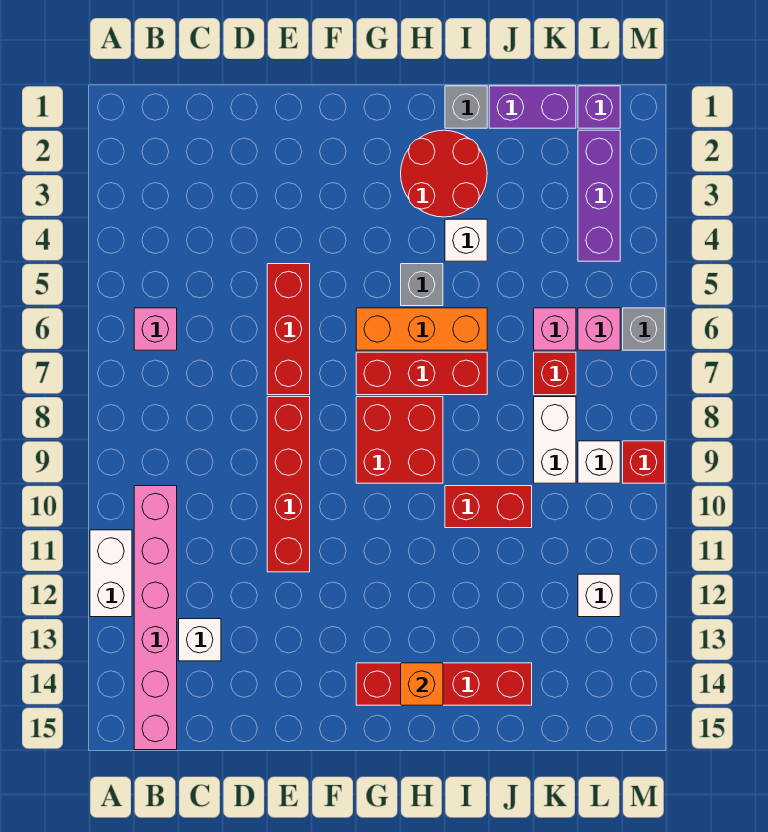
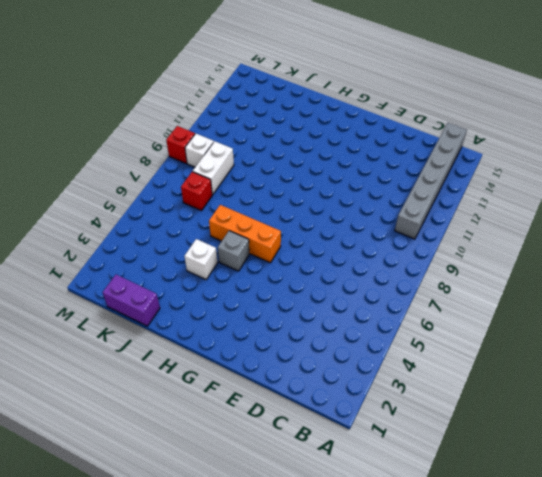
grey 1x6 brick [395,123,467,239] -> pink 1x6 brick [134,486,177,750]
none -> white 1x2 brick [90,530,132,617]
none -> pink 1x1 brick [134,308,177,350]
none -> white 1x1 brick [179,619,221,661]

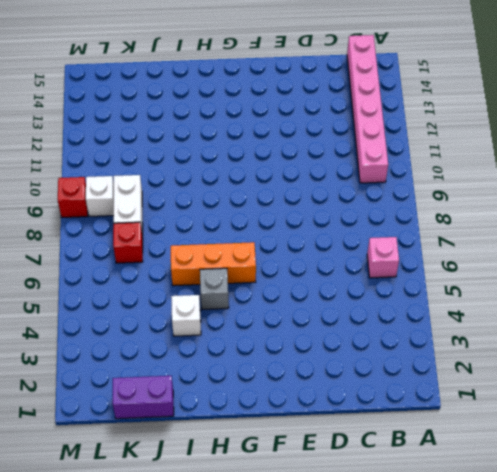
none -> white 1x2 brick [90,530,132,617]
none -> white 1x1 brick [179,619,221,661]
none -> red 1x3 brick [267,264,310,395]

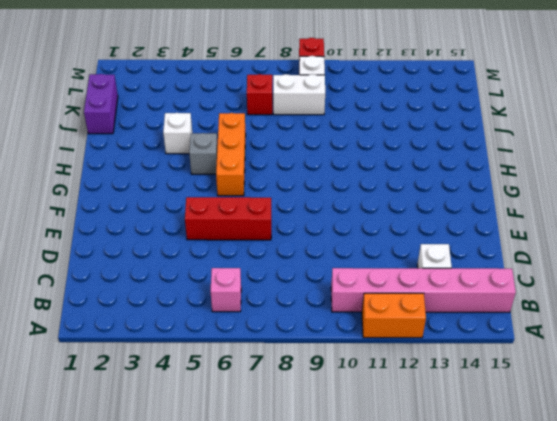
orange 1x2 brick [362,293,426,338] -> white 1x2 brick [90,530,132,617]
none -> red 1x4 brick [267,397,310,572]
none -> red 1x3 brick [356,352,487,395]
none -> red 2x2 brick [356,397,443,483]

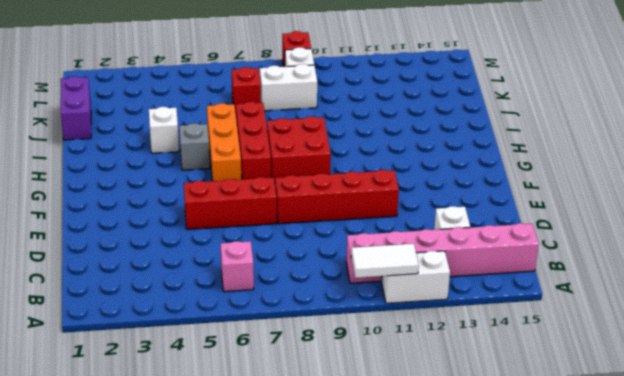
white 1x2 tile [351,244,419,278] -> none
none -> red 1x4 brick [356,663,532,705]
none -> red 2x2 round brick [401,130,487,217]
none -> grey 1x1 brick [445,86,487,128]

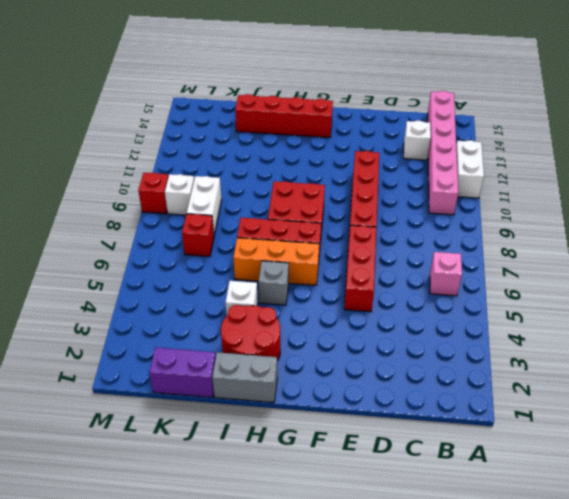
grey 1x2 brick [212,352,277,403] -> grey 1x1 brick [445,86,487,128]
none -> red 1x2 brick [445,486,532,528]
none -> pink 1x1 brick [534,308,576,350]
none -> purple 1x1 brick [578,86,620,128]

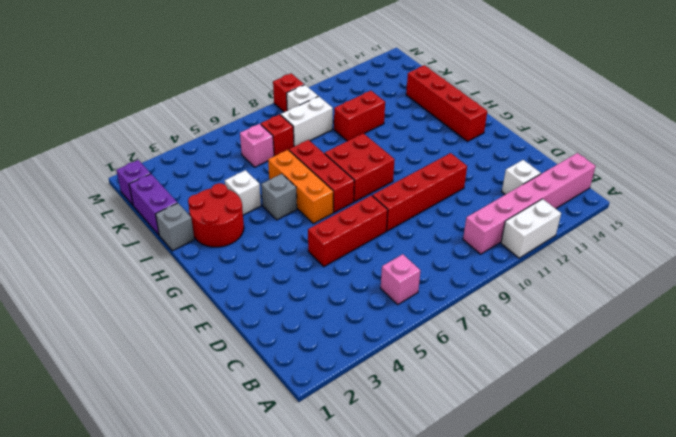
red 1x2 brick [334,91,385,141] -> red 1x2 brick turned to [445,486,532,528]
none -> purple 1x3 brick [578,130,620,261]
none -> pink 1x1 brick [578,308,620,350]
none -> white 1x1 brick [578,574,620,617]

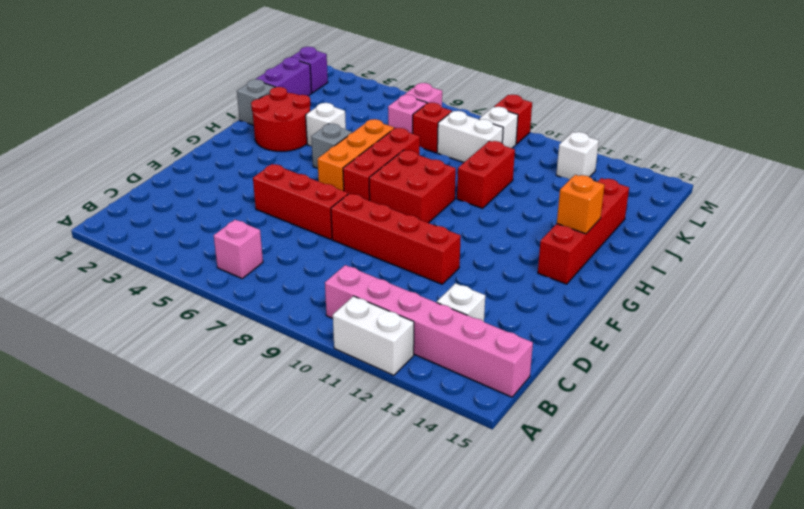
none -> purple 1x3 brick [578,130,620,261]
none -> grey 1x1 brick [623,308,665,350]

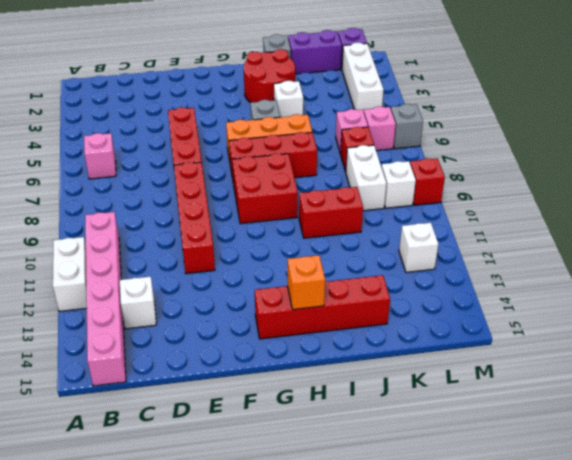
white 1x3 brick [342,43,384,112] -> purple 1x3 brick [578,130,620,261]

